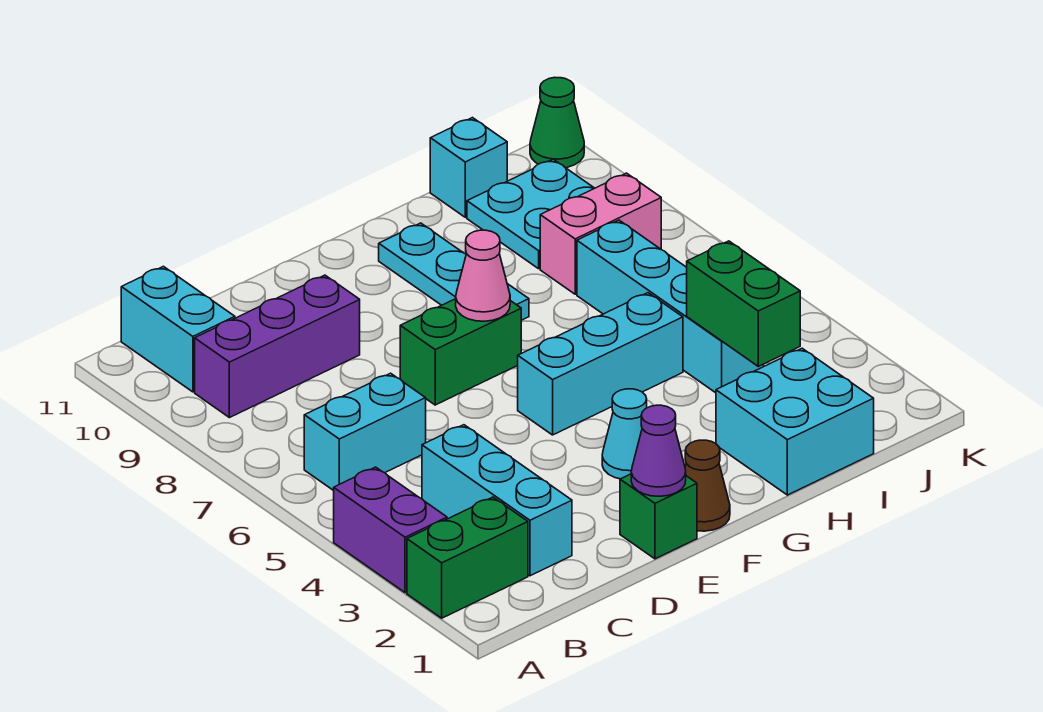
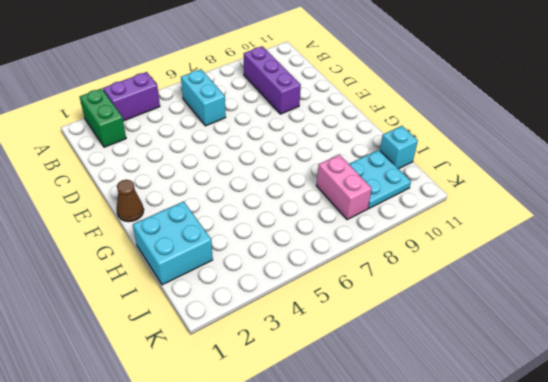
none -> cyan 1x2 brick [121,266,235,392]
none -> cyan 1x3 brick [422,425,572,576]
none -> green 1x1 brick [620,474,697,559]

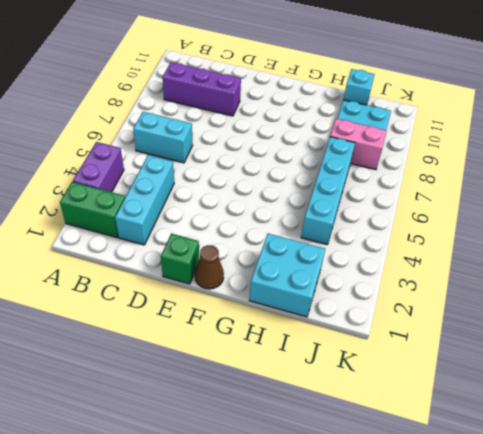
none -> cyan 1x2 brick [121,266,235,392]
none -> green 1x2 brick [400,299,521,405]
none -> cyan 1x1 cone [602,389,647,479]

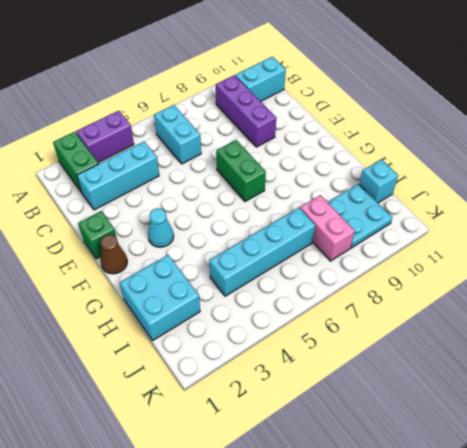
none -> cyan 1x3 brick [518,293,683,435]
none -> cyan 1x3 plate [379,223,529,320]
none -> green 1x1 cone [530,77,584,168]

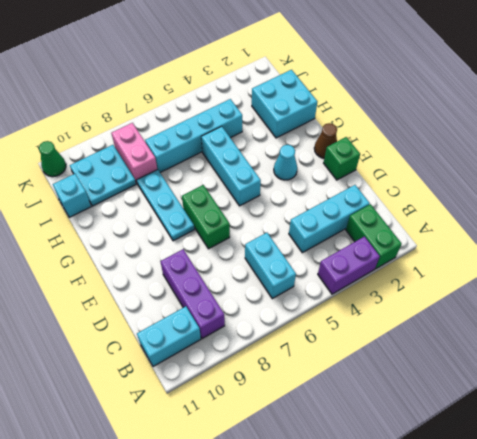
cyan 1x3 plate [137,169,194,241] -> cyan 1x3 plate turned to [379,223,529,320]
none -> purple 1x1 cone [631,405,686,496]
none -> pink 1x1 cone [456,230,510,321]
none -> green 1x2 brick [687,241,800,366]

